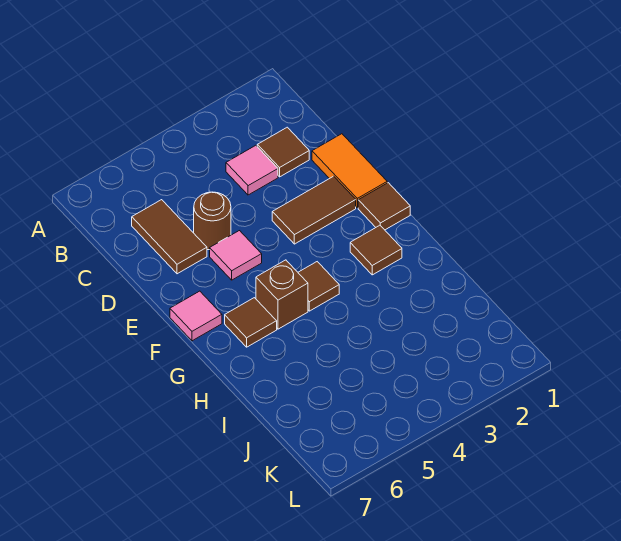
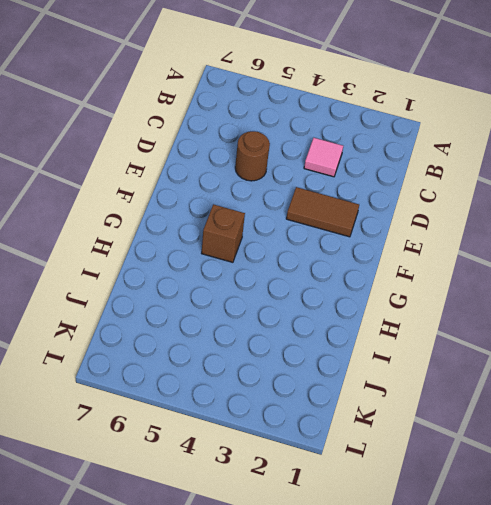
none -> brown 1x1 tile [257,127,309,177]
none -> brown 1x2 tile [132,200,207,274]
none -> orange 1x2 tile [312,134,387,208]

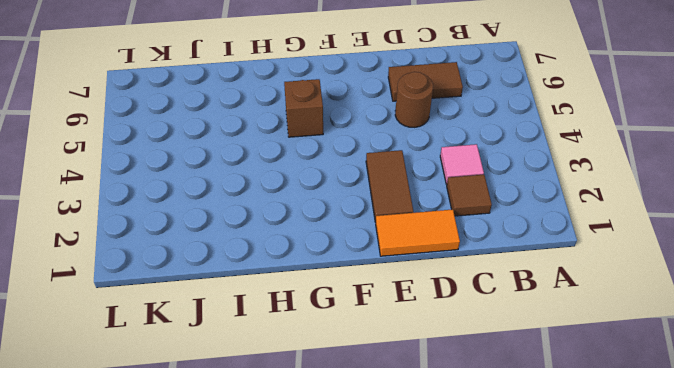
none -> pink 1x1 tile [210,231,262,280]
none -> brown 1x1 tile [358,183,410,230]
none -> pink 1x1 tile [170,291,222,341]

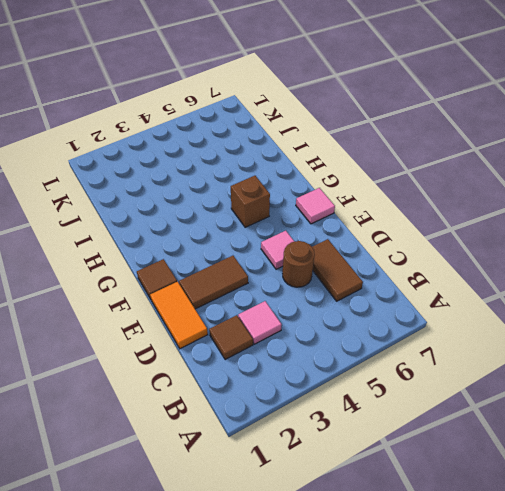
none -> brown 1x1 tile [350,225,402,275]
none -> brown 1x1 tile [298,262,339,311]
none -> brown 1x1 tile [225,298,277,347]

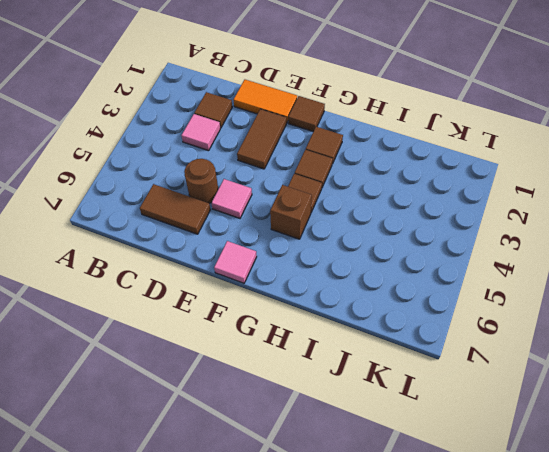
brown 1x1 tile [294,150,333,187] -> brown 1x1 tile moved to [225,298,277,347]

